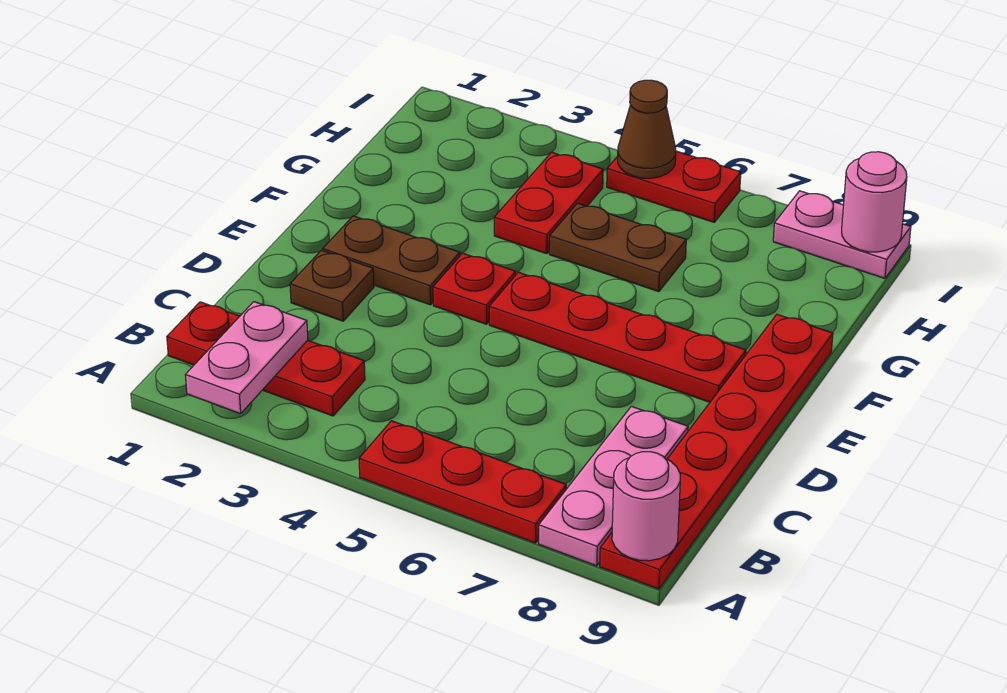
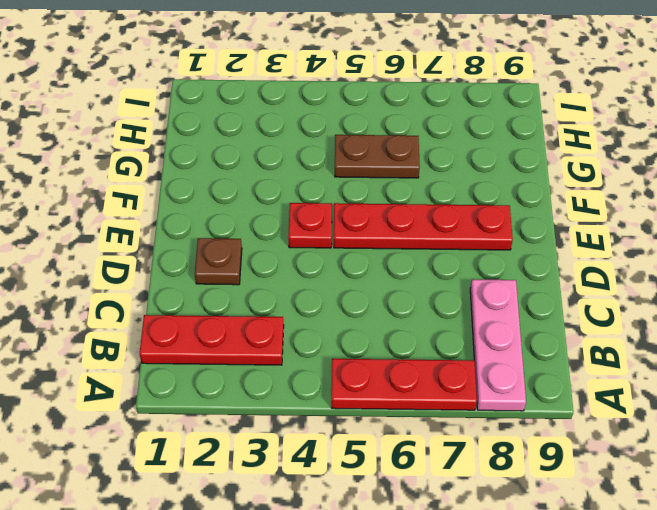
none -> red 1x6 plate [600,314,833,589]
none -> brown 1x2 plate [323,216,460,305]
none -> red 1x2 plate [494,152,603,254]

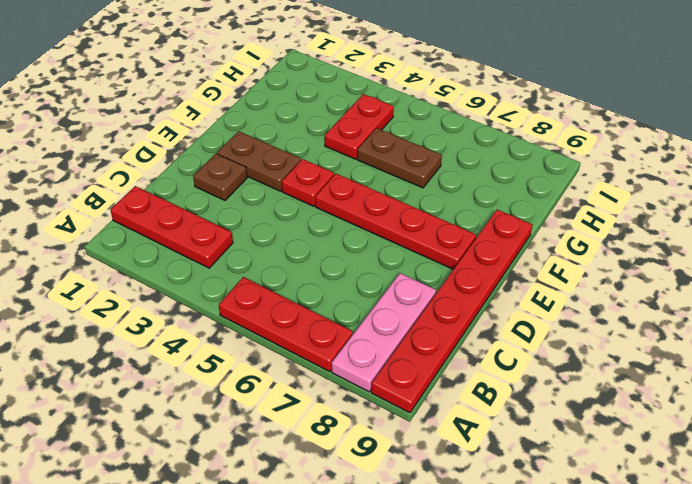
none -> red 1x2 plate [607,151,741,222]
none -> pink 1x2 plate [773,191,911,278]
none -> pink 1x2 plate [185,302,308,414]

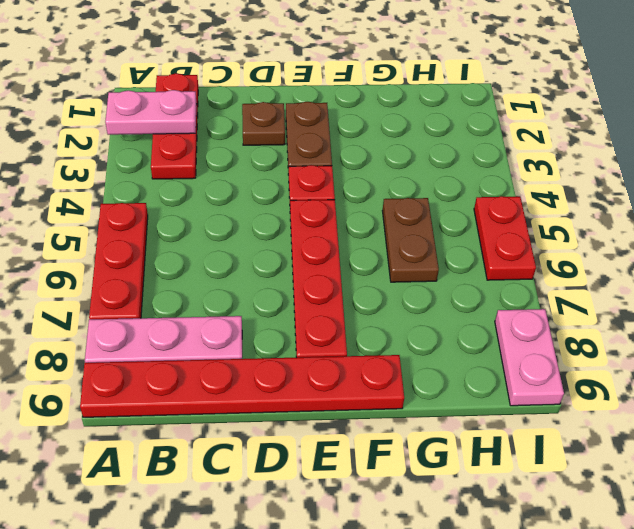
none -> red 1x2 plate [494,152,603,254]
none -> pink 1x1 round brick [612,452,680,561]
none -> brown 1x1 cone [618,80,676,178]

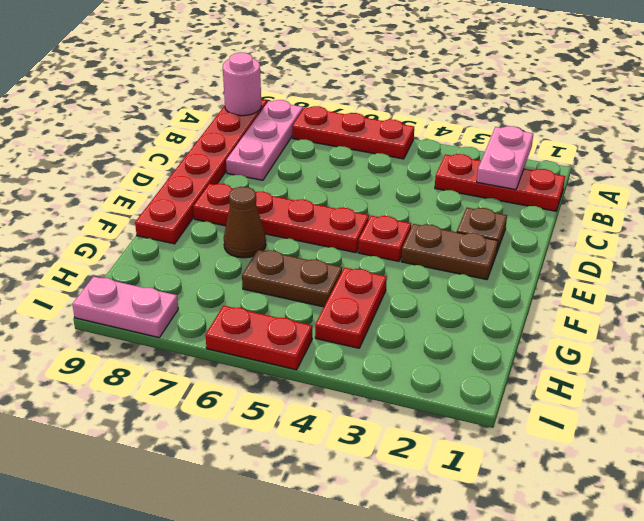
brown 1x1 cone [224,187,266,258] -> brown 1x1 cone moved to [618,80,676,178]
none -> pink 1x1 round brick [842,152,907,252]

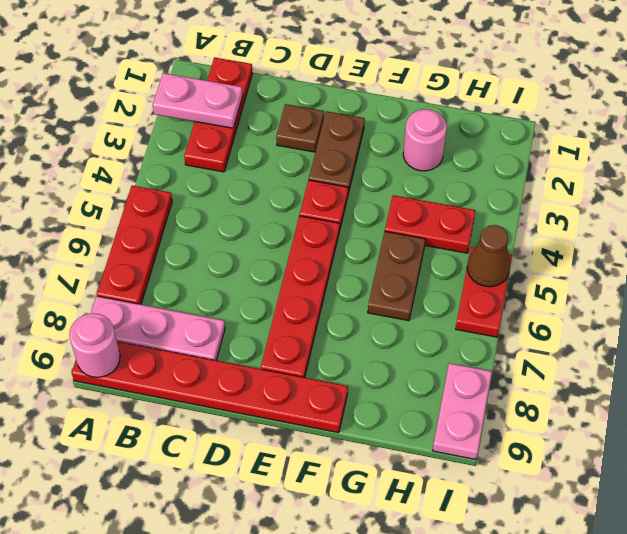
pink 1x1 round brick [403,109,447,171] -> pink 1x1 round brick moved to [842,152,907,252]

